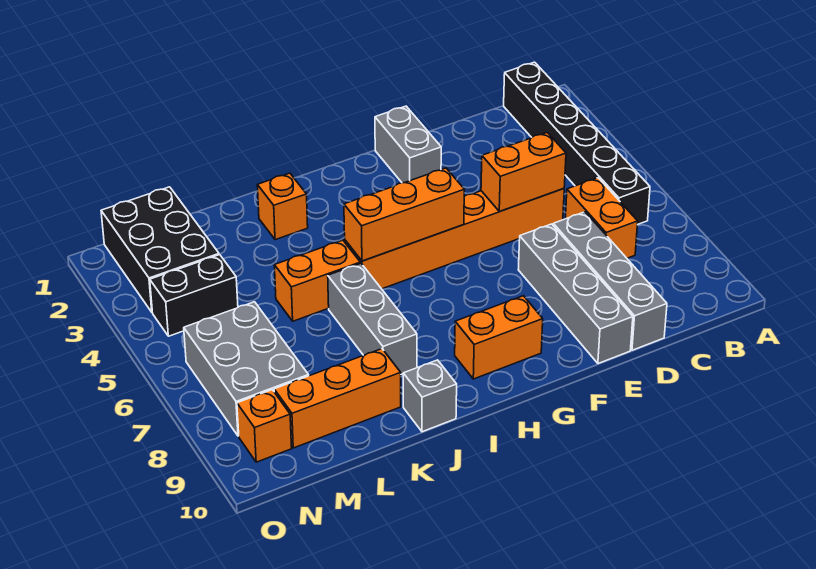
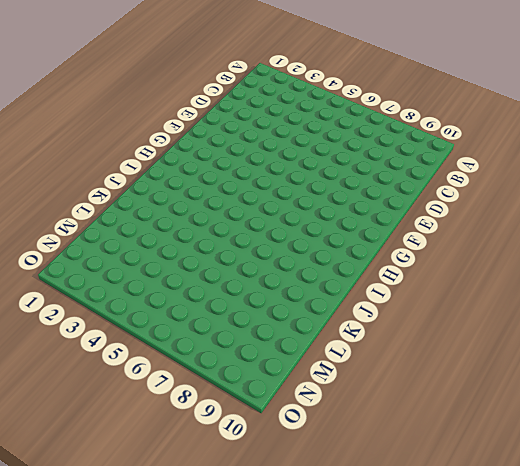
none -> black 1x6 brick [504,62,650,225]
none -> orange 1x2 brick [565,178,638,258]
none -> orange 1x6 brick [345,189,564,289]

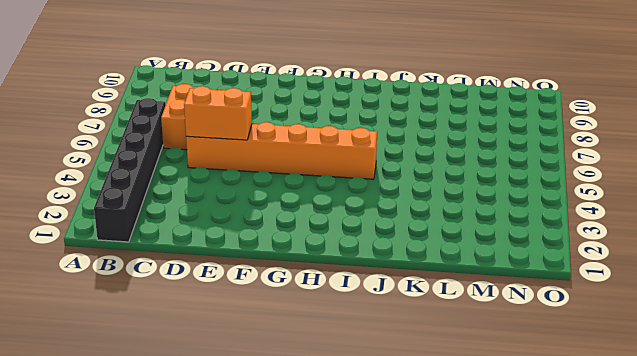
none -> grey 1x4 brick [553,212,667,350]
none -> grey 1x4 brick [518,224,633,364]
none -> grey 1x2 brick [375,106,441,183]

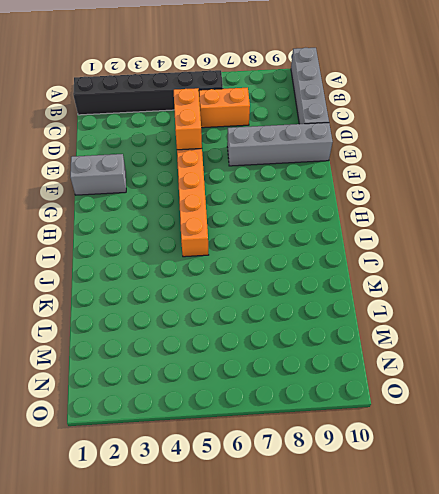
grey 1x4 brick [291,48,329,124] -> grey 1x4 brick turned to [553,212,667,350]
none -> orange 1x2 brick [455,296,543,379]
none -> orange 1x1 brick [257,173,308,240]
none -> orange 1x2 brick [274,240,360,321]

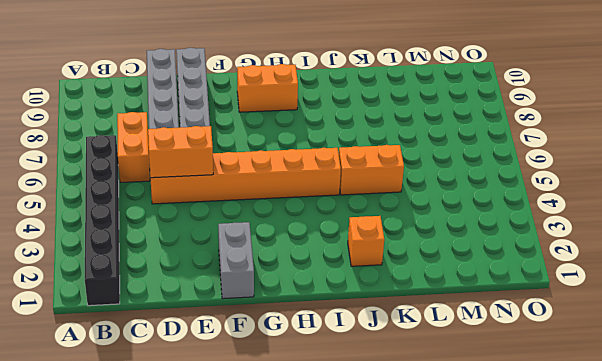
none -> grey 1x3 brick [328,263,417,374]
none -> grey 1x1 brick [403,360,457,432]
none -> orange 1x3 brick [274,349,401,448]

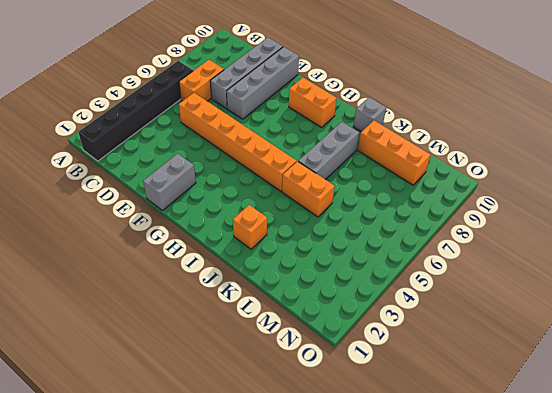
none -> black 2x3 brick [101,187,219,312]
none -> black 1x2 brick [150,255,238,336]
none -> grey 2x3 brick [184,302,309,436]

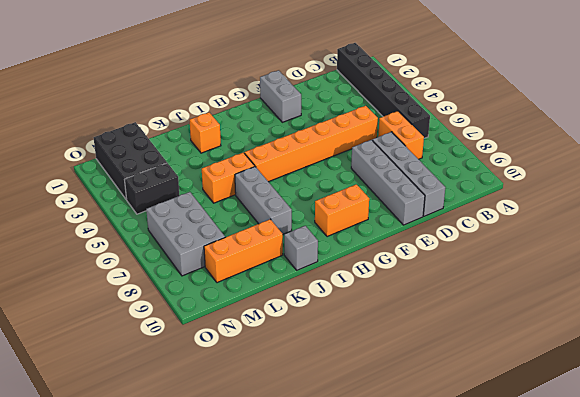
none -> orange 1x1 brick [237,390,292,462]
none -> orange 1x2 brick [481,133,566,211]
none -> orange 1x3 brick [344,168,464,261]

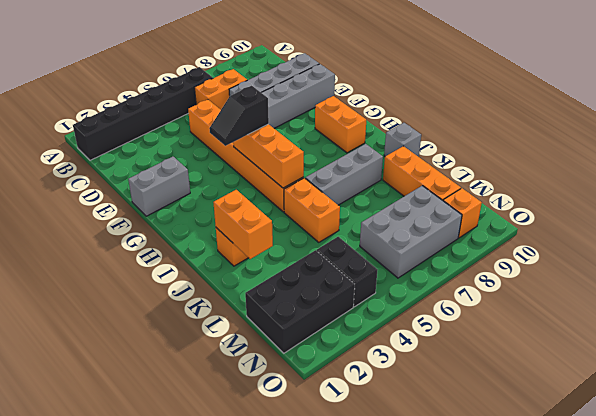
black 1x2 slope [209,86,269,146] -> none
orange 1x2 brick [213,190,273,259] -> orange 1x2 brick moved to [481,133,566,211]

